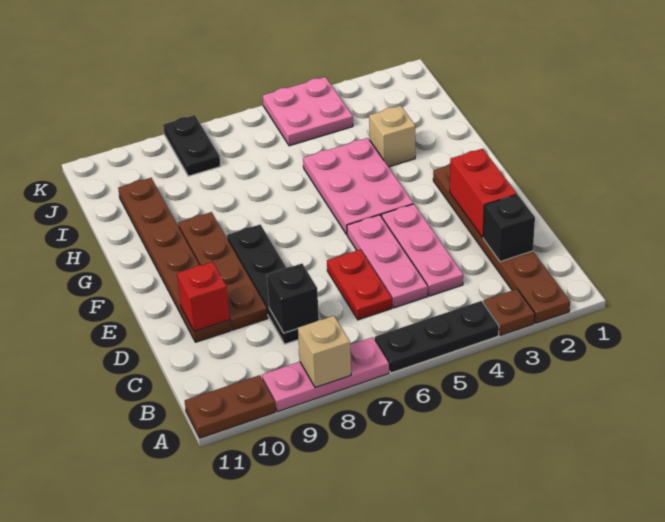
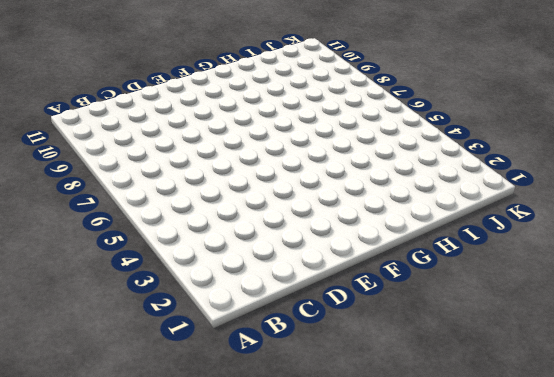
none -> brown 1x6 plate [433,165,570,323]
none -> brown 1x1 plate [483,289,535,335]
none -> black 1x3 plate [375,301,499,373]

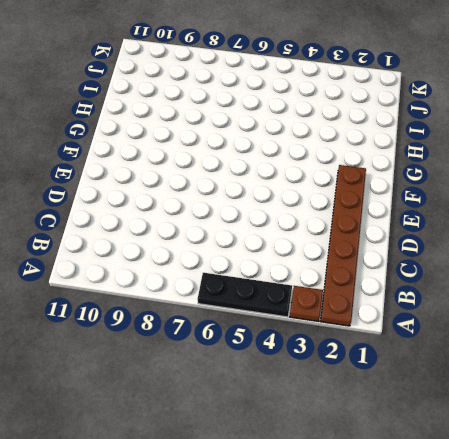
none -> pink 1x3 plate [262,337,389,412]
none -> brown 1x2 plate [185,375,275,438]
none -> pink 1x3 plate [381,204,463,296]

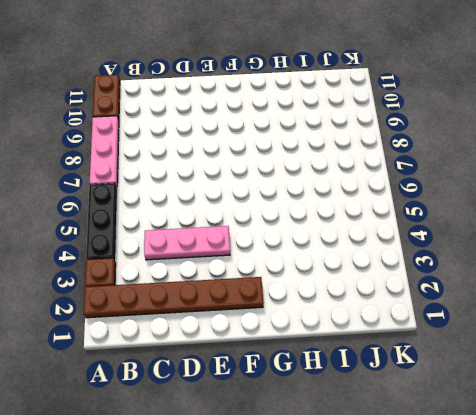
none -> pink 1x3 plate [347,215,428,308]
none -> red 1x2 plate [327,250,392,320]
none -> black 1x4 plate [227,224,298,344]

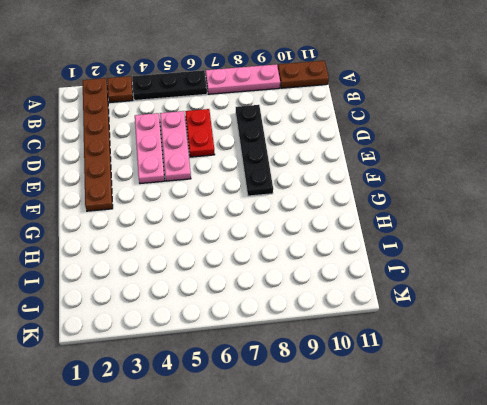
none -> brown 1x4 plate [178,212,268,330]
none -> brown 1x6 plate [118,178,231,342]
none -> pink 2x3 plate [303,138,413,235]

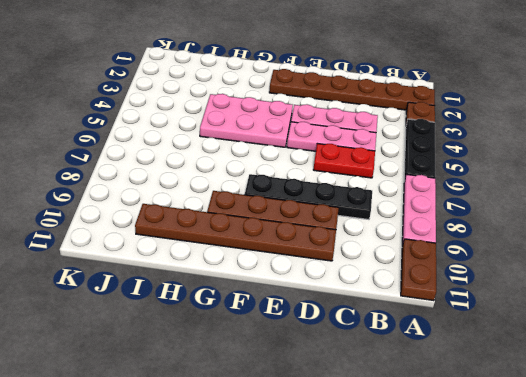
none -> tan 1x1 brick [369,106,415,167]
none -> pink 2x2 plate [263,77,353,146]
none -> black 1x2 plate [163,115,220,176]

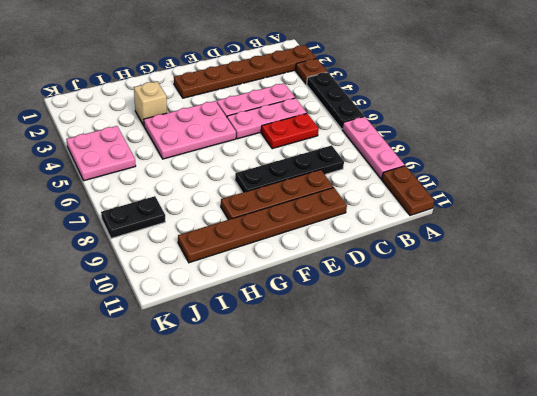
none -> tan 1x1 brick [298,316,351,388]
none -> black 1x1 brick [483,194,535,262]
none -> black 1x1 brick [267,264,319,333]

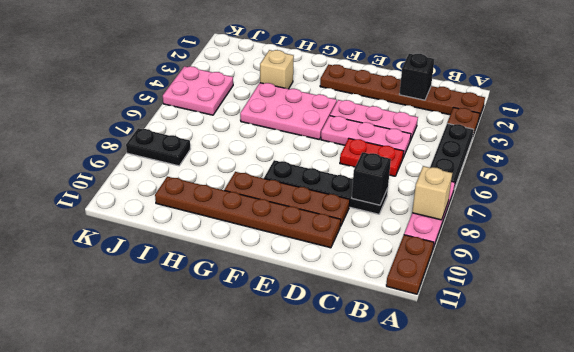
none -> red 1x2 brick [450,149,517,237]
none -> red 1x1 brick [177,262,230,331]

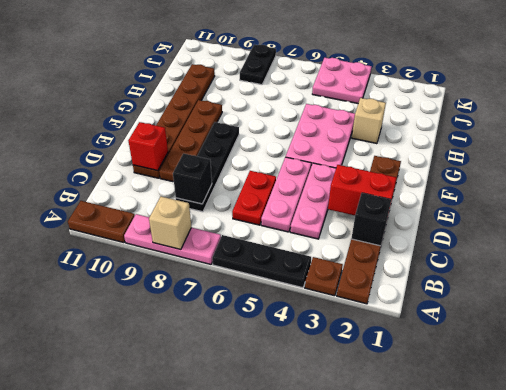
red 1x2 brick [328,165,396,215] -> red 1x2 brick turned to [450,149,517,237]

